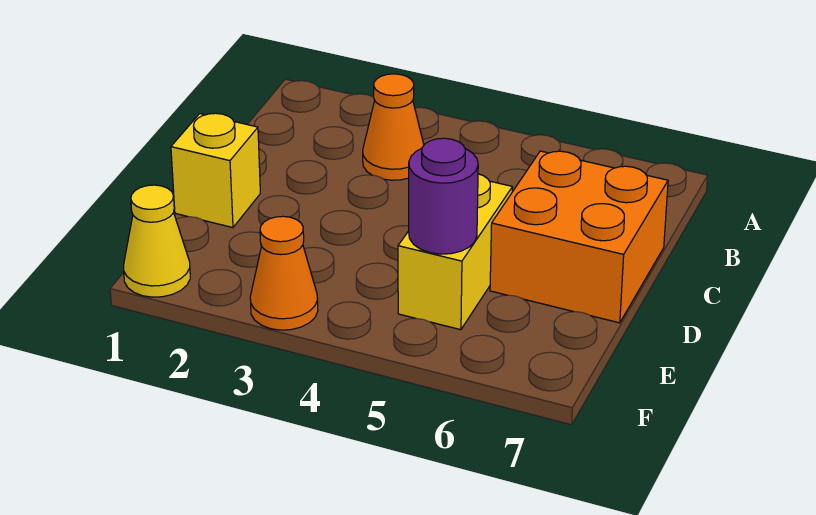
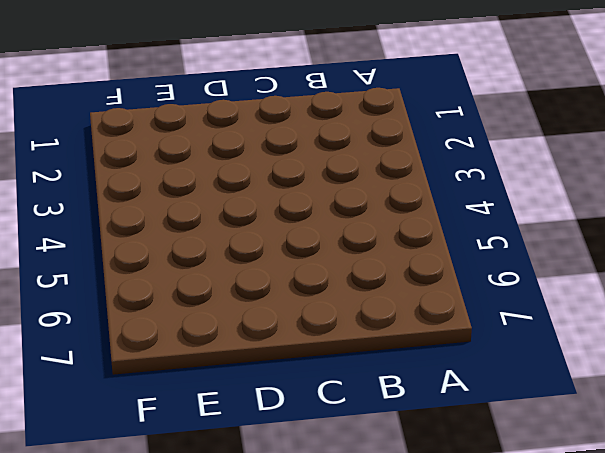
none -> orange 1x1 cone [363,74,424,180]
none -> orange 2x2 brick [490,151,668,323]

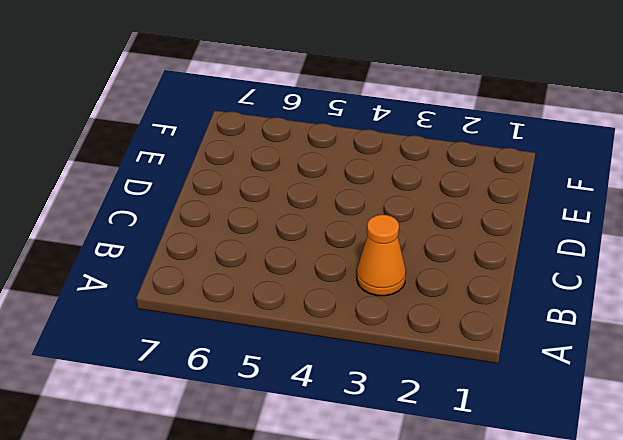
none -> orange 2x2 brick [490,151,668,323]
none -> yellow 1x1 brick [171,113,260,228]

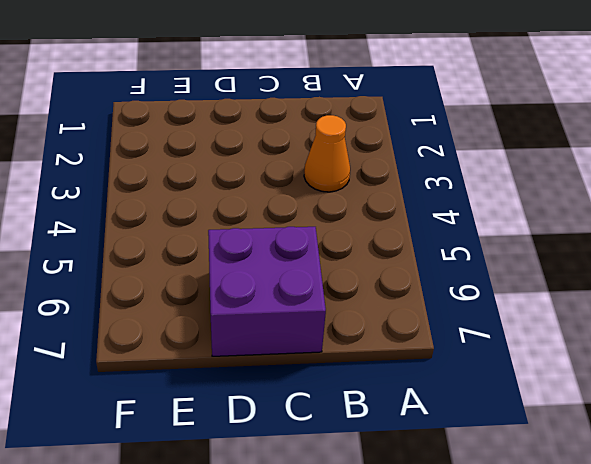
purple 2x2 brick [208,227,326,356] -> orange 2x2 brick [490,151,668,323]
none -> yellow 1x1 brick [171,113,260,228]
none -> yellow 1x2 brick [398,174,513,330]

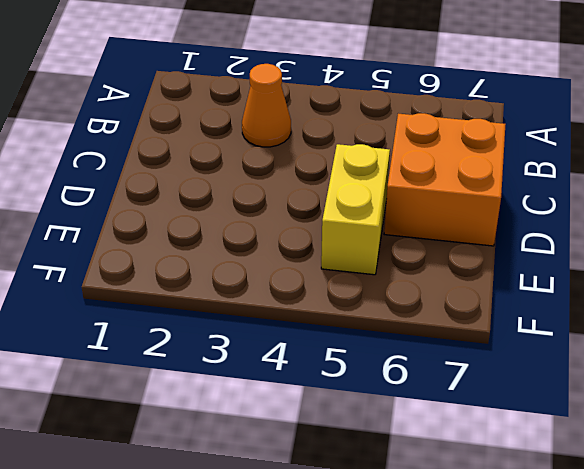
none -> yellow 1x1 brick [171,113,260,228]
none -> yellow 1x1 cone [124,185,190,297]

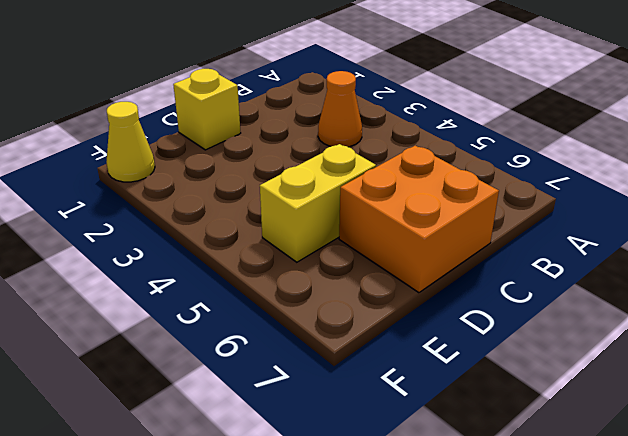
none -> orange 1x1 cone [250,216,318,330]
none -> purple 1x1 round brick [409,138,478,254]

